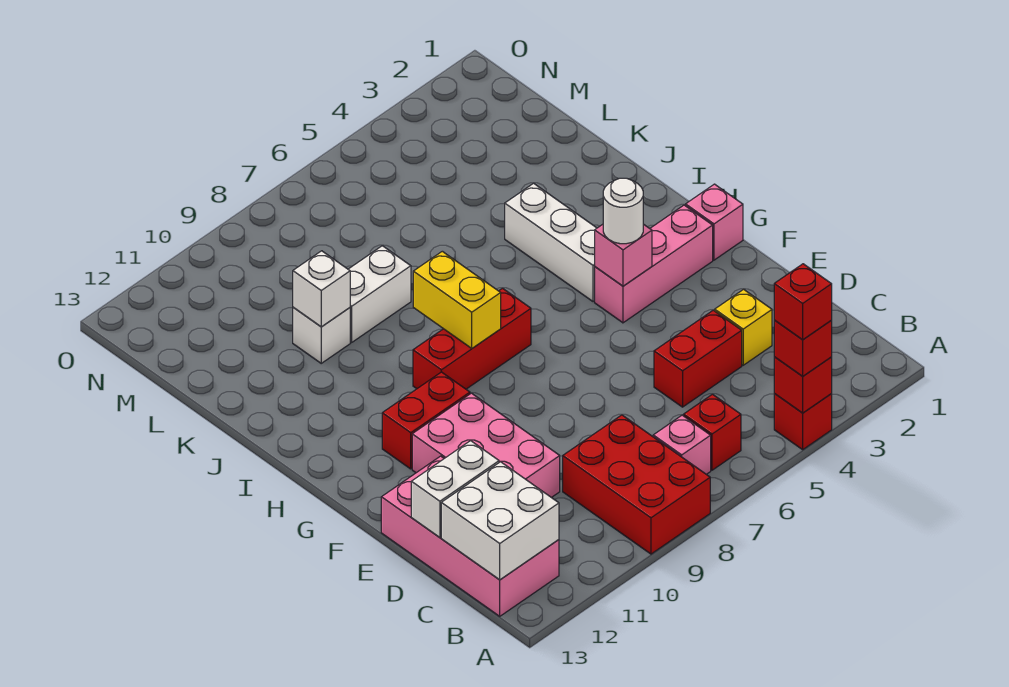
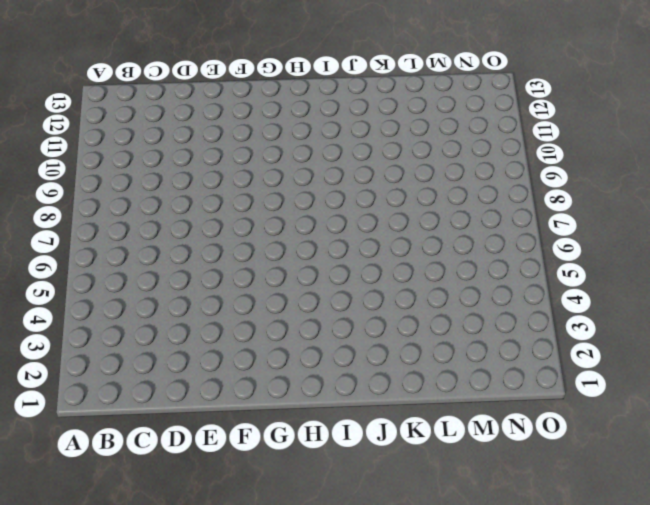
none -> red 1x1 brick [774,394,832,450]
none -> red 2x3 brick [563,415,710,554]
none -> red 1x1 brick [684,394,741,470]

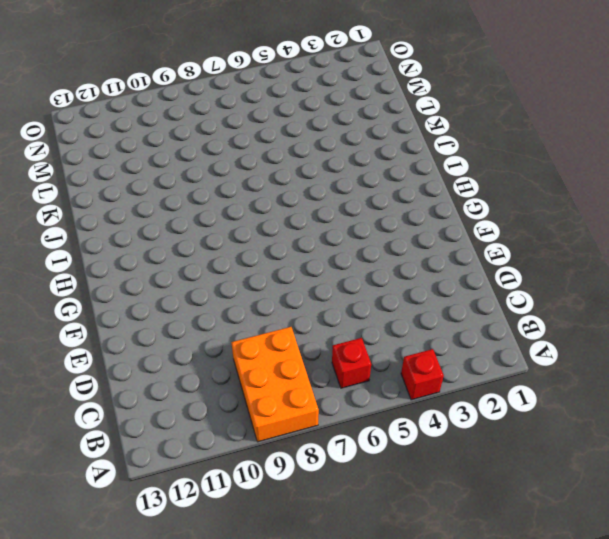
orange 2x3 brick [231,327,319,442] -> red 2x3 brick [563,415,710,554]
none -> pink 1x1 brick [653,415,711,474]
none -> pink 2x4 brick [381,456,559,616]
none -> yellow 1x1 brick [715,289,772,365]

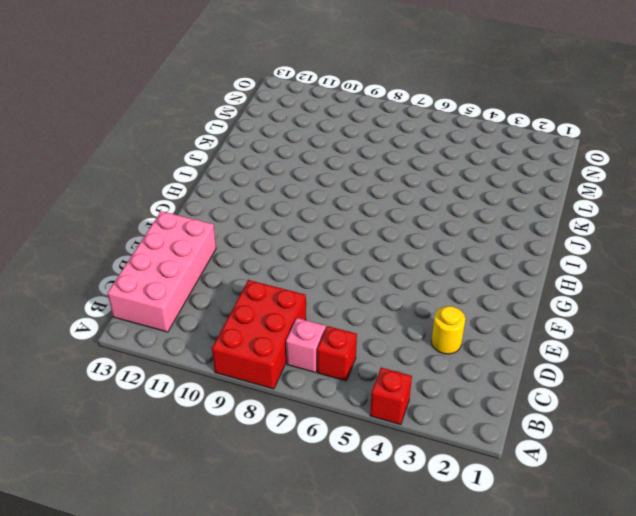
yellow 1x1 round brick [431,306,465,354] -> yellow 1x1 brick [715,289,772,365]
none -> red 1x2 brick [654,310,742,407]
none -> pink 2x3 brick [412,393,560,498]
none -> pink 1x1 brick [686,184,743,260]

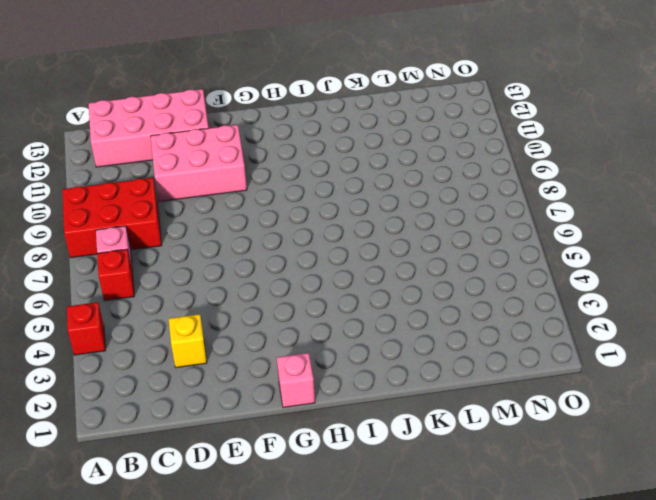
none -> red 1x2 brick [654,310,742,407]
none -> pink 1x3 brick [595,205,713,323]
none -> red 1x2 brick [382,372,470,469]

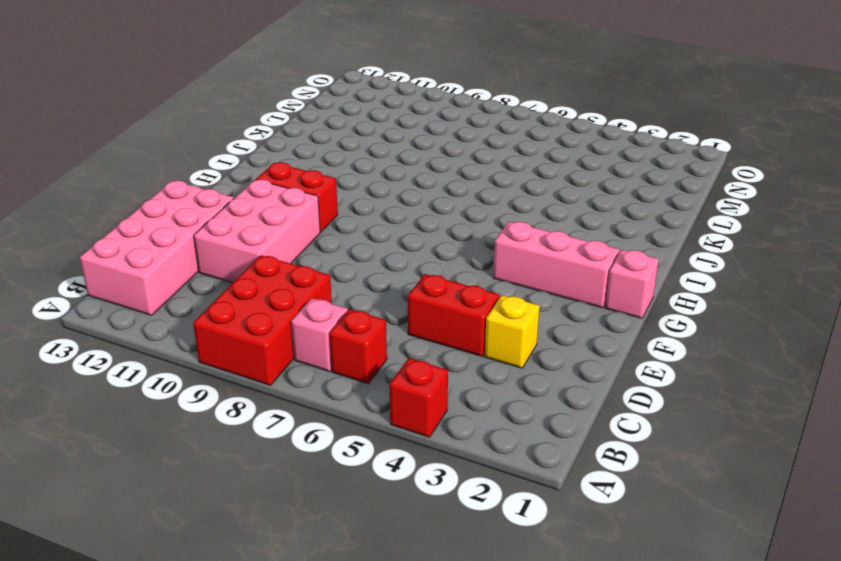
none -> white 1x3 brick [505,183,597,302]
none -> red 1x3 brick [413,288,531,389]
none -> white 1x2 brick [348,246,411,342]

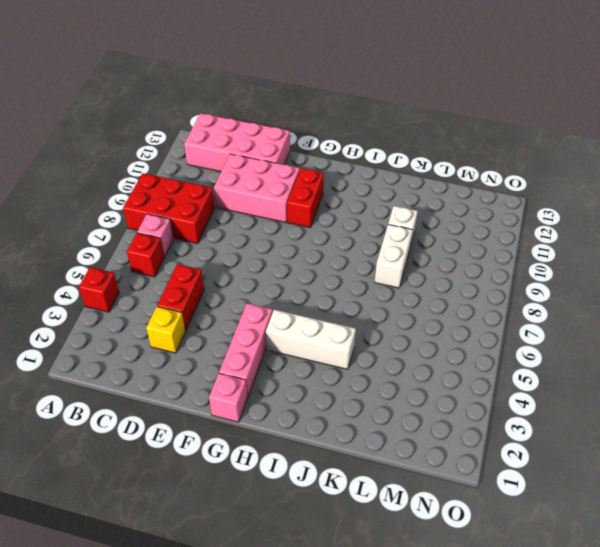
none -> red 1x3 brick [413,288,531,389]
none -> red 1x1 brick [774,357,832,413]
none -> white 2x2 brick [441,462,559,580]

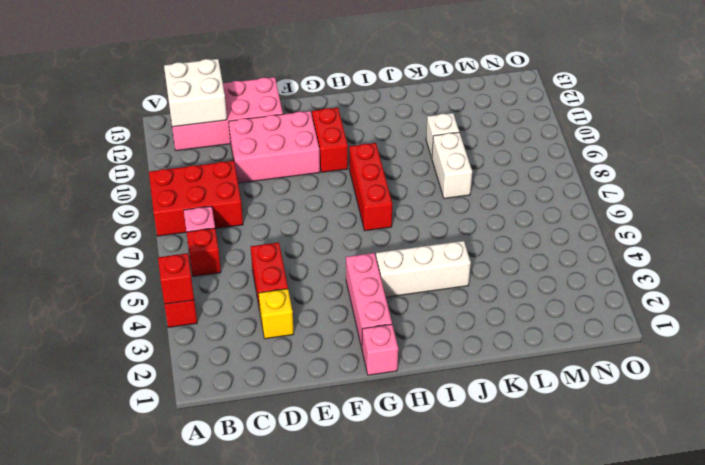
none -> white 1x2 brick [411,441,499,538]
none -> pink 1x1 brick [595,224,652,286]
none -> yellow 1x2 brick [413,251,501,348]

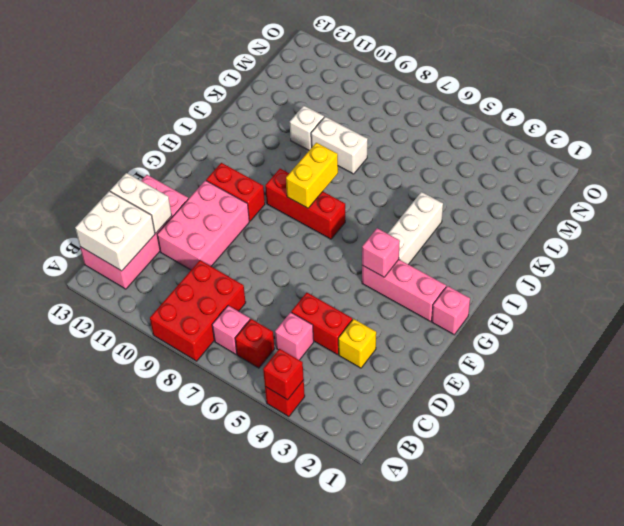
pink 1x1 brick [275,312,314,360] -> none
none -> white 1x1 brick [293,251,350,327]
none -> red 1x1 brick [774,320,832,376]
none -> white 1x1 round brick [603,178,643,244]

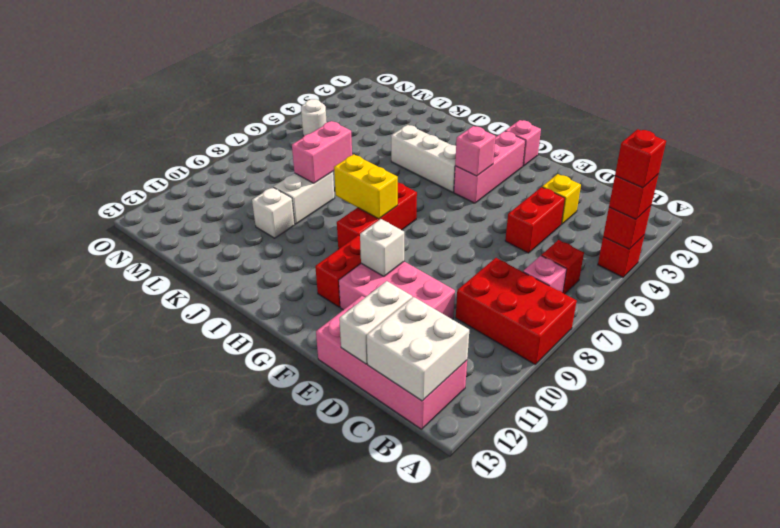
white 1x1 brick [360,219,404,276] -> white 1x1 brick moved to [293,251,350,327]
pink 1x2 brick [292,121,352,183] -> none
white 1x1 round brick [301,99,327,136] -> white 1x1 round brick moved to [603,178,643,244]

